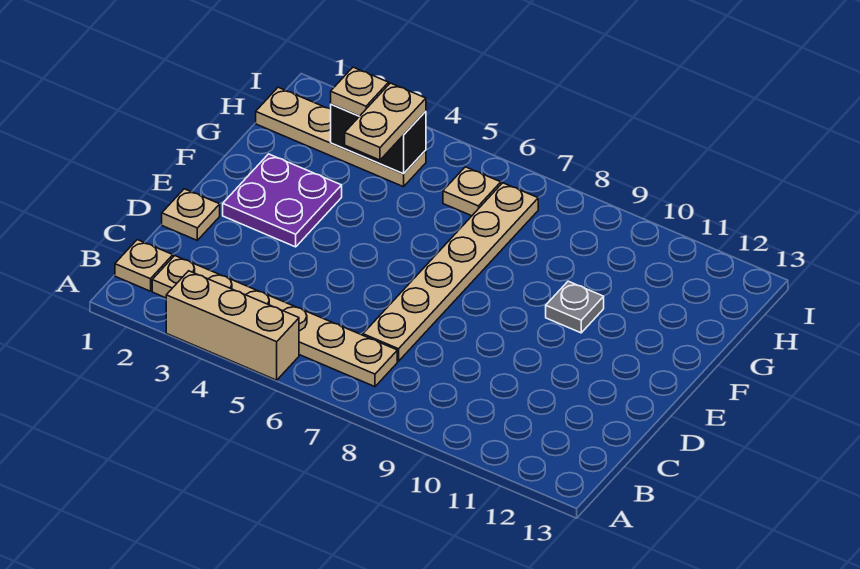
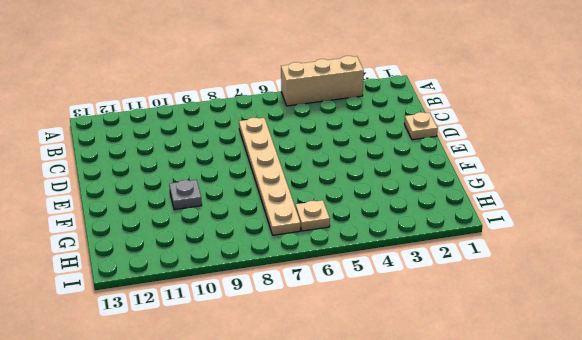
none -> tan 1x1 plate [115,240,173,291]
none -> tan 1x6 plate [152,256,397,387]
none -> purple 2x2 plate [223,154,342,247]

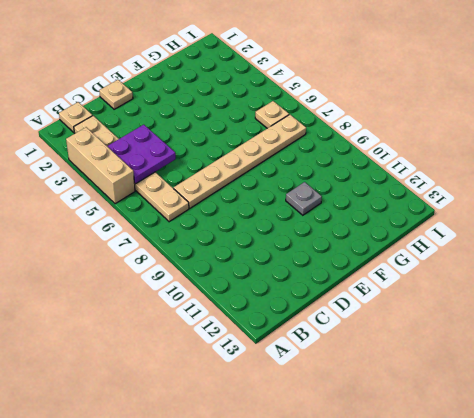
purple 2x2 plate [107,125,176,184] -> purple 2x2 plate moved to [223,154,342,247]
none -> tan 1x4 plate [256,87,426,187]
none -> black 1x2 brick [331,104,426,174]
none -> tan 1x2 plate [345,83,426,160]

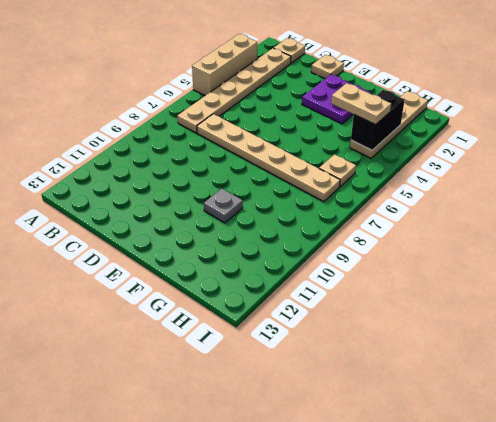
none -> tan 1x1 plate [331,67,389,116]

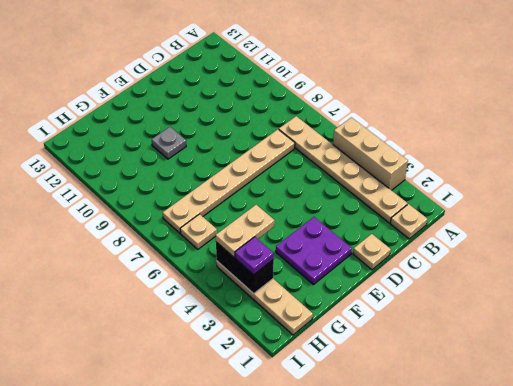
purple 1x1 plate [235,237,274,275] -> tan 1x1 plate [331,67,389,116]

